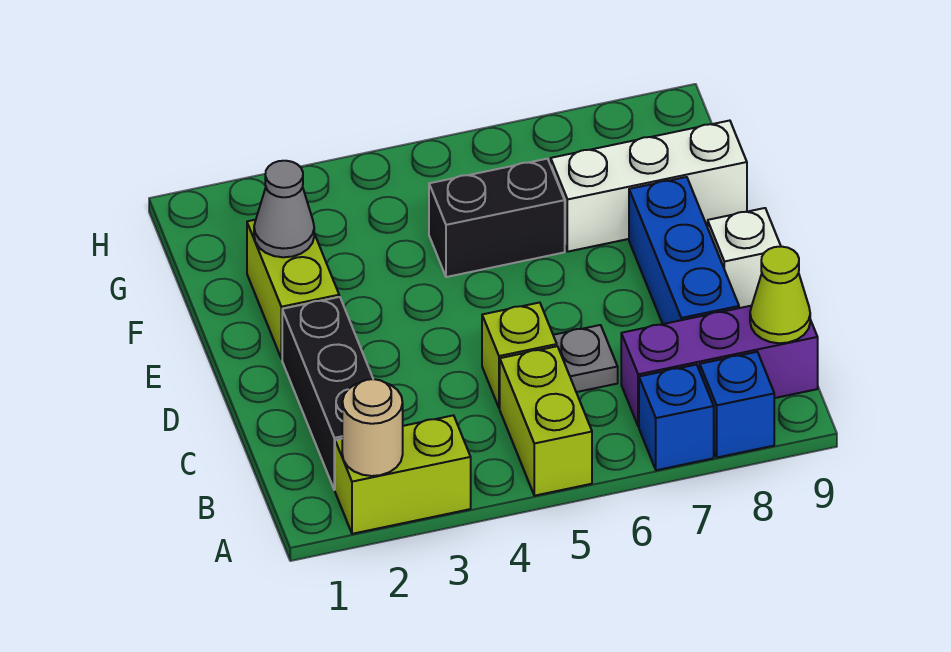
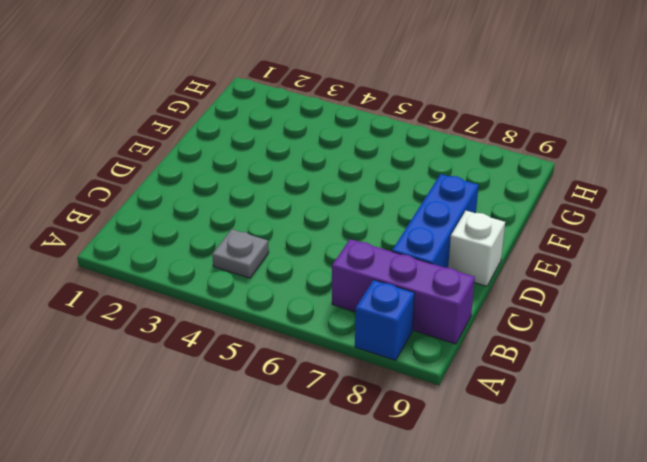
grey 1x1 plate [212,229,269,278] -> grey 1x1 plate moved to [553,325,618,392]
none -> lime 1x2 brick [335,415,471,534]
none -> lime 1x2 brick [500,346,592,496]
none -> blue 1x1 brick [639,365,714,470]

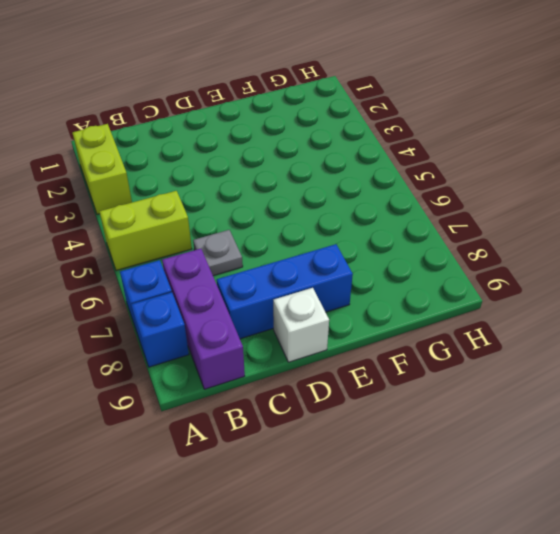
none -> black 1x3 brick [282,297,373,490]
none -> lime 1x1 brick [482,303,557,408]
none -> lime 1x2 brick [247,220,339,359]

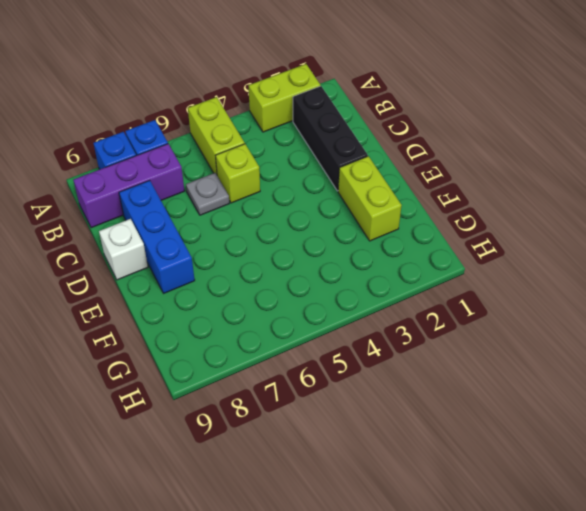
none -> black 1x2 brick [429,159,565,277]
none -> white 1x3 brick [551,121,747,252]
none -> tan 1x1 round brick [342,379,403,476]

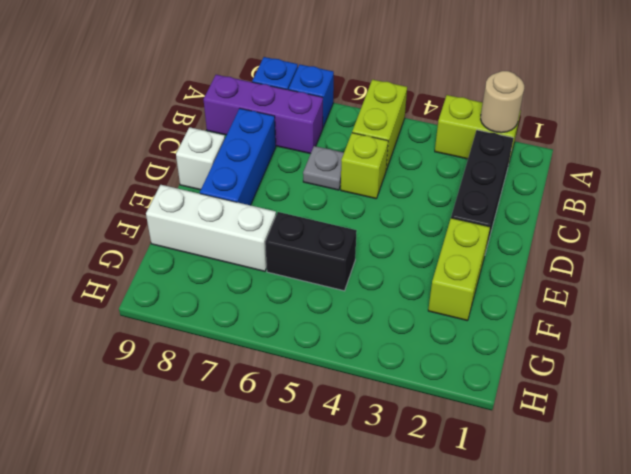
none -> lime 1x1 cone [750,247,810,343]
none -> grey 1x1 cone [254,161,314,257]

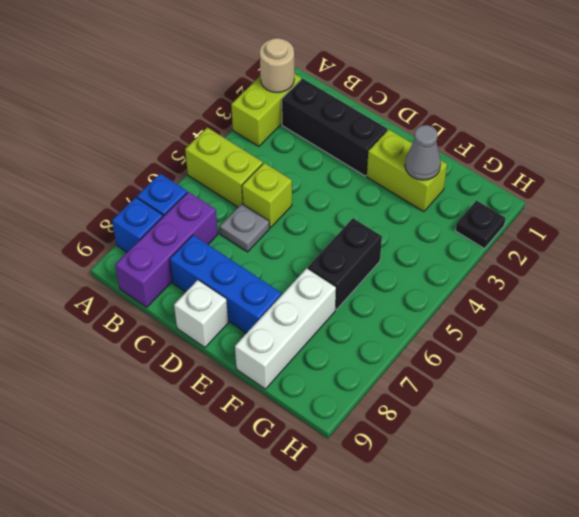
black 1x1 plate [456,201,506,249] -> none
none -> lime 1x1 cone [750,247,810,343]

